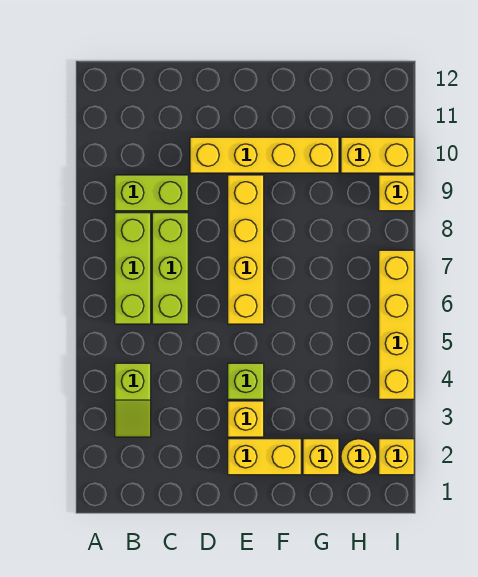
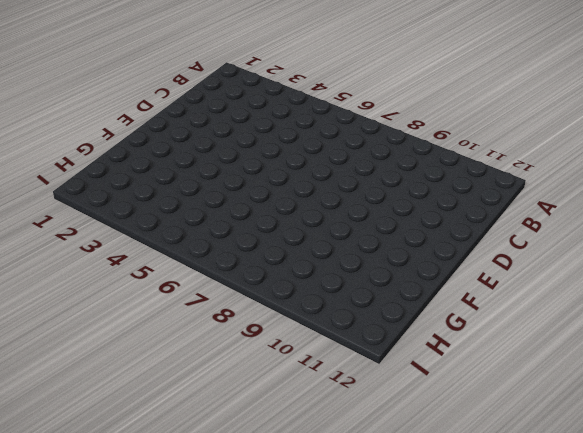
none -> lime 1x2 slope [115,363,151,437]
none -> lime 1x3 brick [115,213,151,324]
none -> lime 1x2 brick [115,175,188,211]

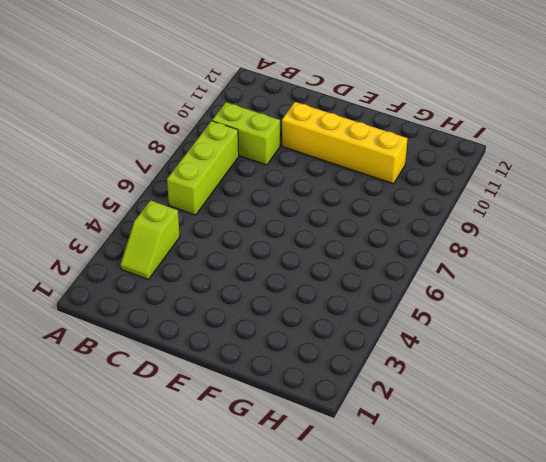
none -> lime 1x3 brick [152,213,188,324]
none -> yellow 1x2 brick [228,439,301,475]
none -> yellow 1x1 brick [228,401,264,437]

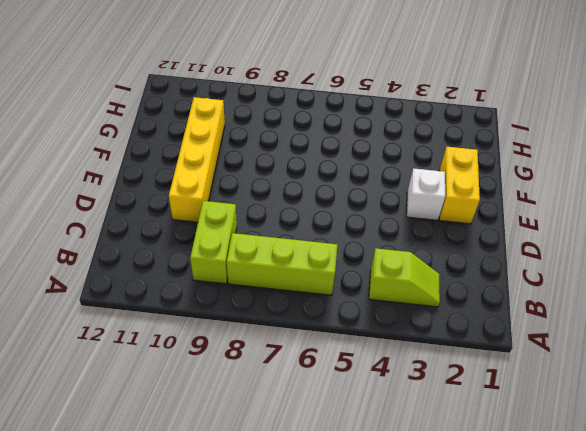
white 1x1 brick [407,168,445,220] -> yellow 1x1 brick [228,401,264,437]
none -> lime 1x3 brick [152,213,188,324]
none -> lime 1x1 brick [228,363,264,399]
none -> yellow 1x4 brick [228,175,264,324]

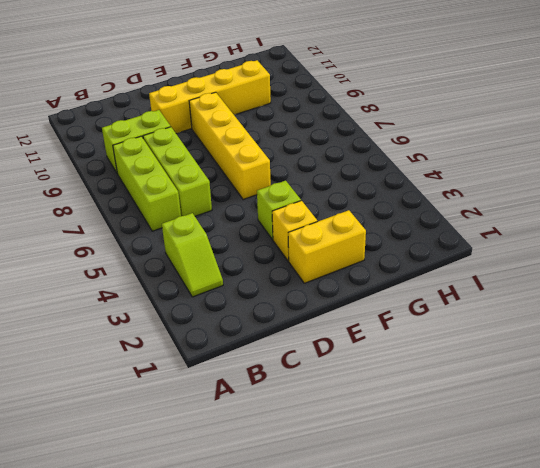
none -> yellow 1x1 brick [303,439,339,475]
none -> yellow 1x1 round brick [341,439,377,475]
none -> yellow 1x2 brick [341,137,414,173]

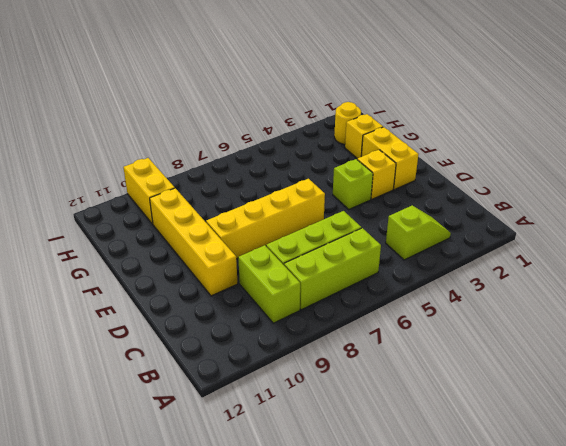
none -> yellow 1x1 brick [379,439,414,475]
none -> yellow 1x4 brick [379,250,414,399]
none -> yellow 1x1 brick [379,175,414,211]

